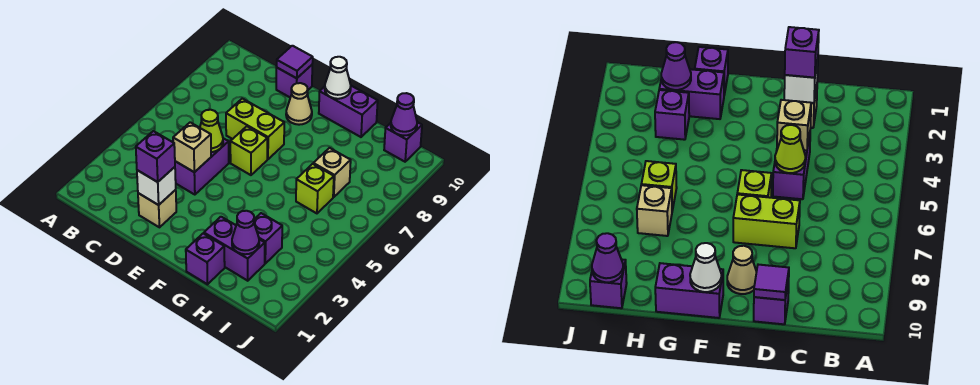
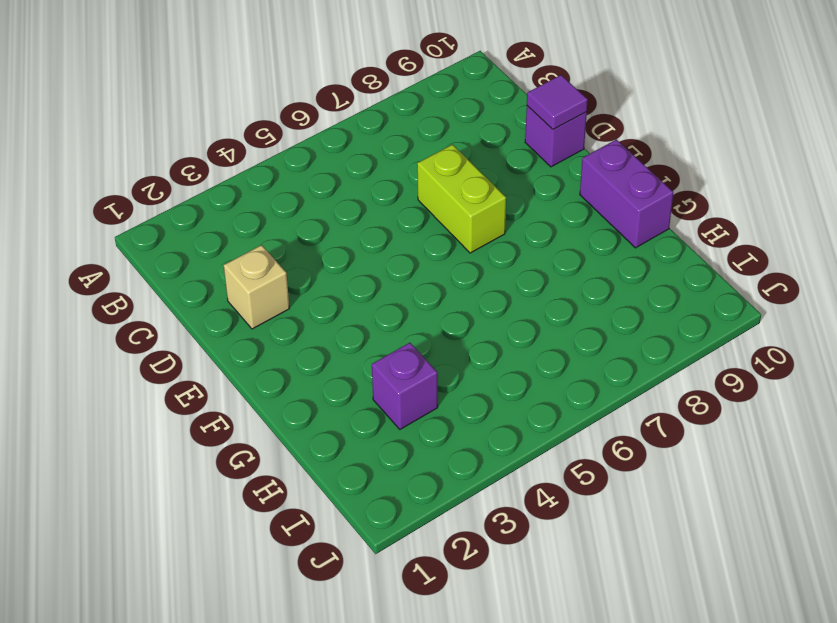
none -> purple 1x2 brick [175,138,229,195]
none -> lime 1x1 brick [230,126,267,175]
none -> tan 1x1 cone [286,83,312,125]

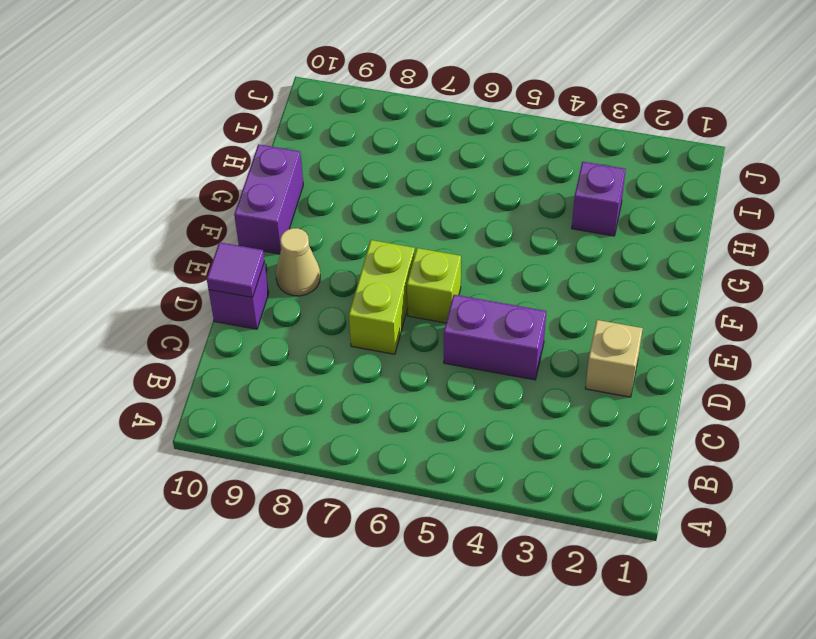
none -> purple 1x1 brick [186,234,225,284]
none -> purple 1x2 brick [204,217,265,281]
none -> lime 1x1 brick [296,164,334,213]

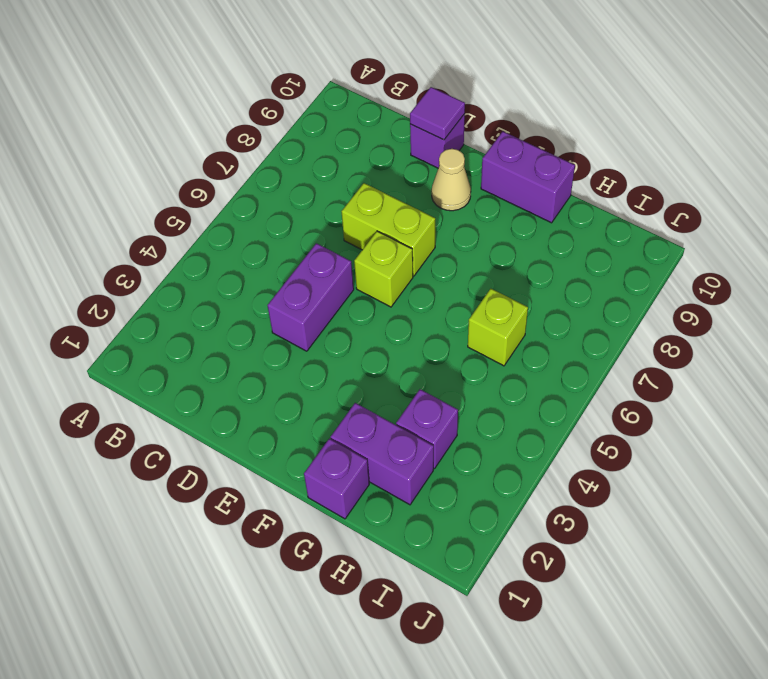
none -> tan 1x1 brick [138,190,176,227]
none -> tan 1x1 brick [313,148,351,197]
none -> purple 1x1 brick [384,122,422,162]

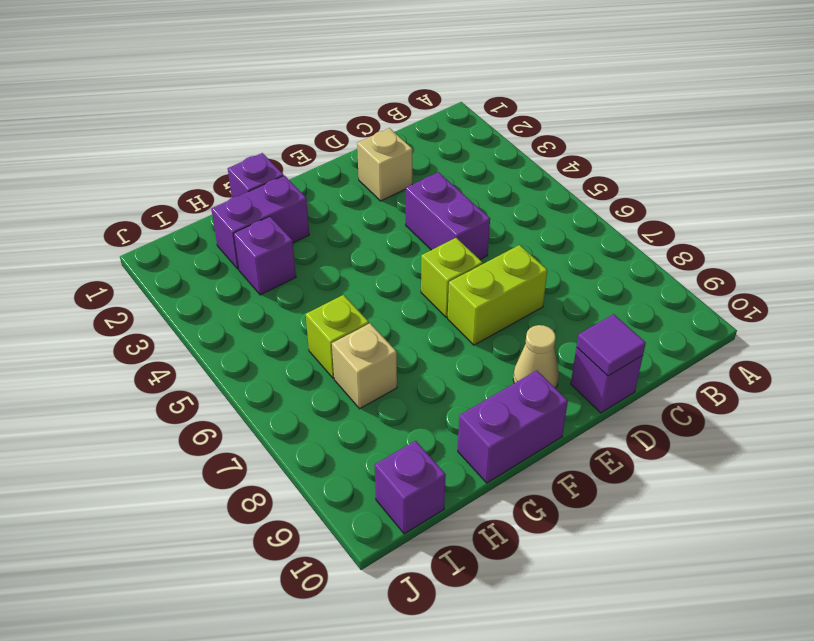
none -> white 1x1 brick [137,167,176,205]
none -> tan 1x1 brick [173,122,211,172]
none -> lime 1x1 cone [200,110,223,152]

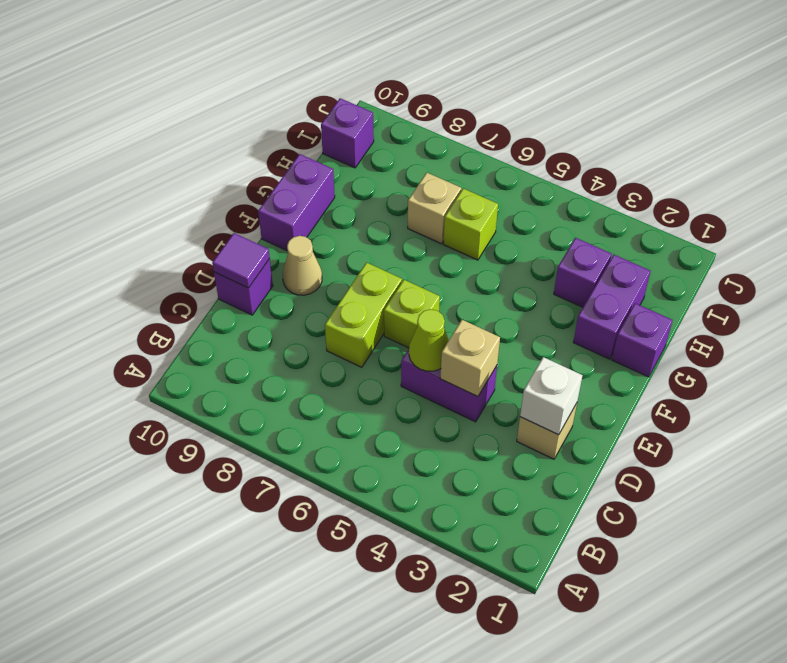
none -> white 1x1 cone [325,57,351,99]
none -> purple 1x1 cone [232,211,259,254]
none -> purple 1x1 cone [391,93,417,136]

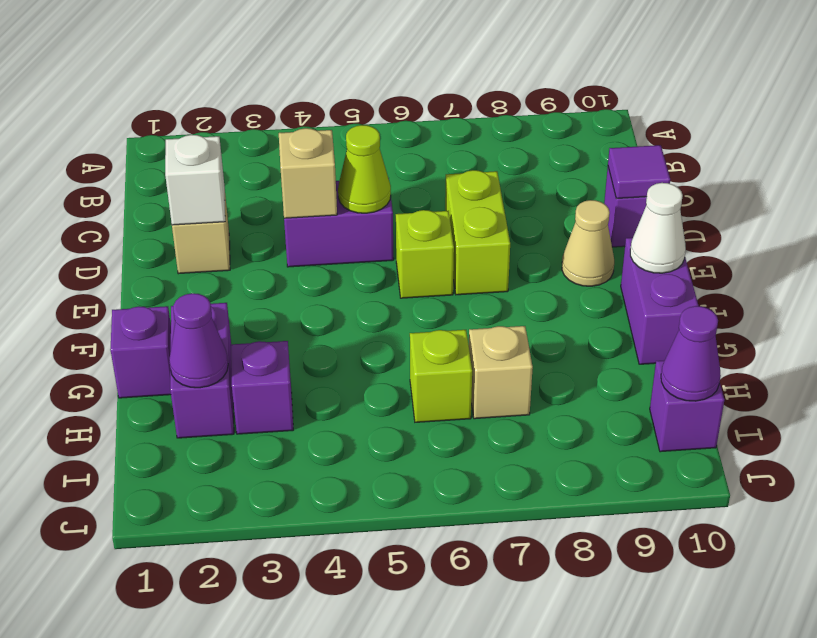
none -> purple 1x1 brick [136,131,175,182]

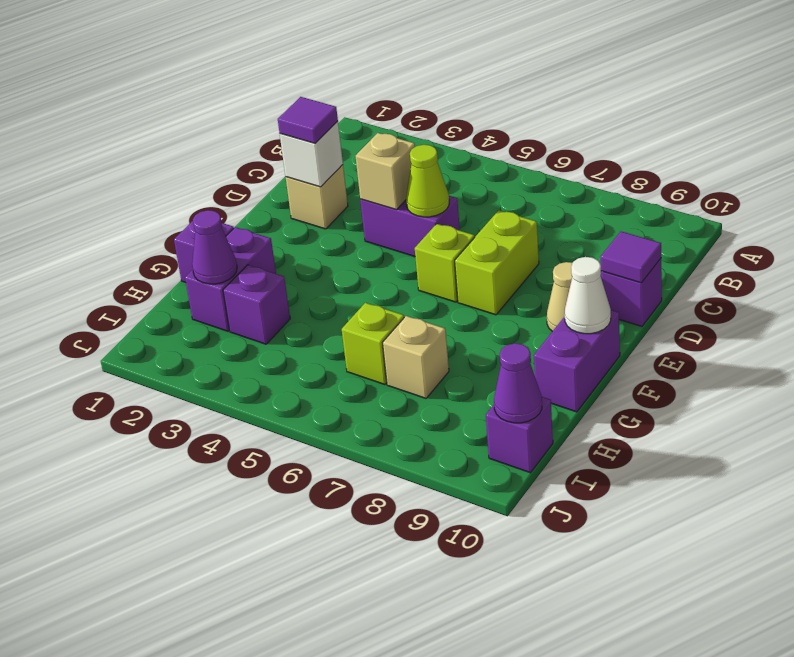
purple 1x1 tile [278,97,338,143] -> purple 1x1 brick [136,131,175,182]

